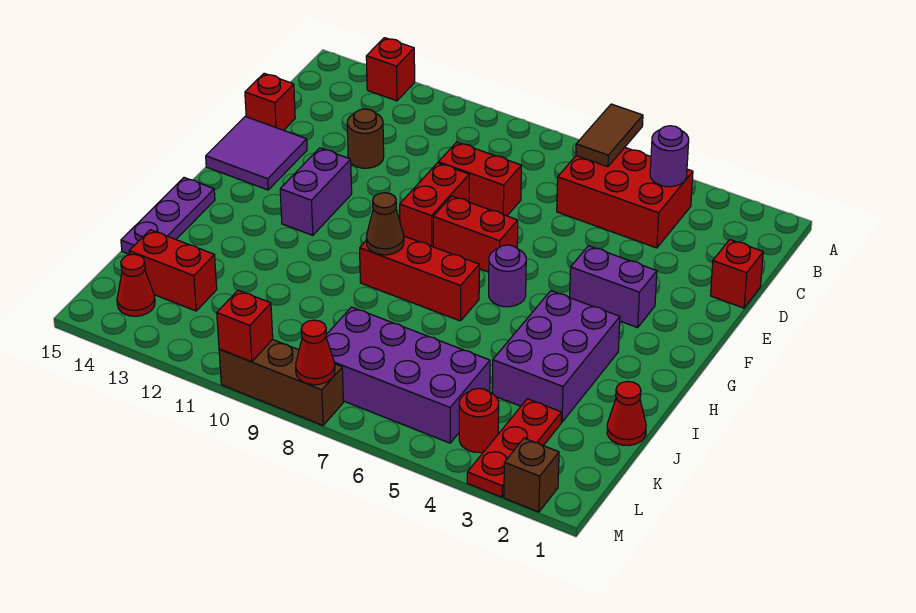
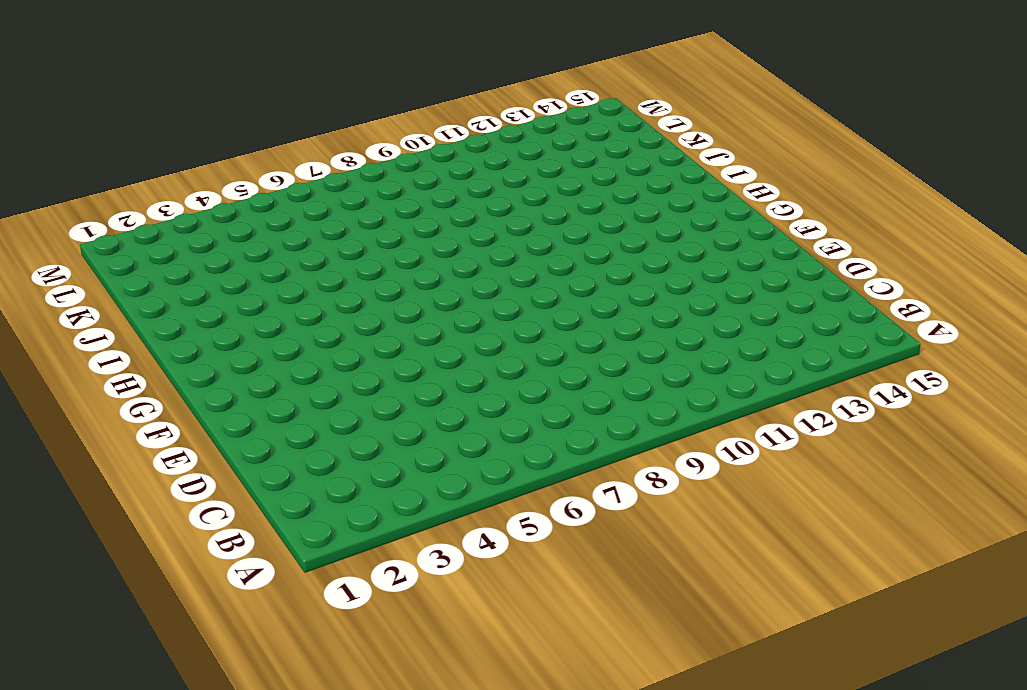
none -> red 1x1 brick [366,38,415,101]
none -> red 2x3 brick [557,148,693,248]
none -> red 1x1 brick [711,240,763,308]

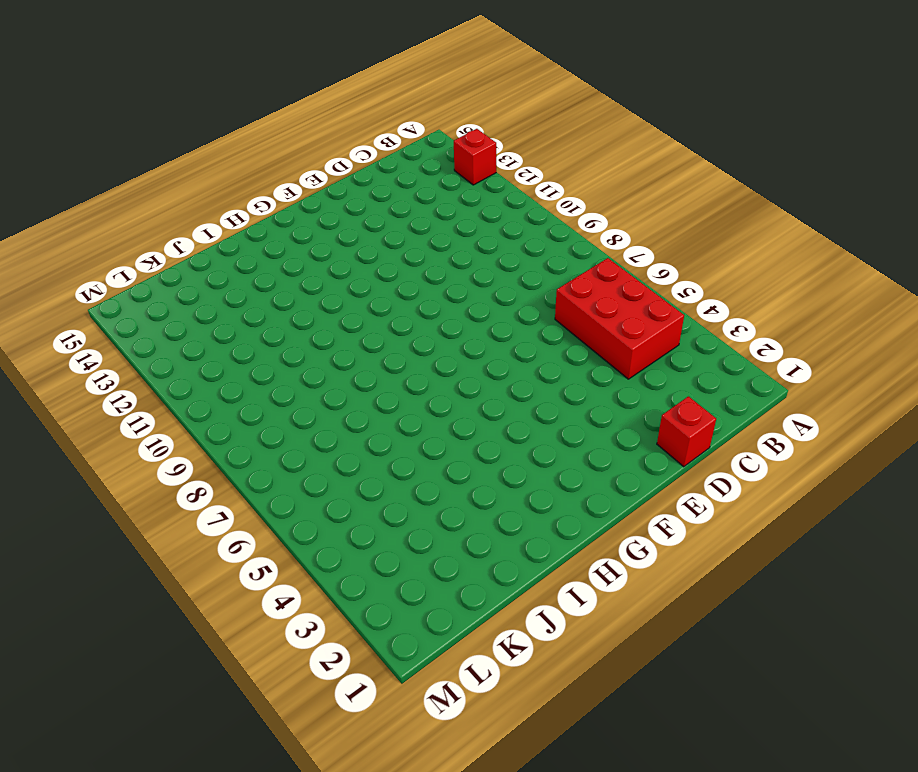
none -> red 1x2 brick [439,142,521,216]
none -> brown 1x1 round brick [347,109,384,168]
none -> red 1x1 brick [245,73,295,130]

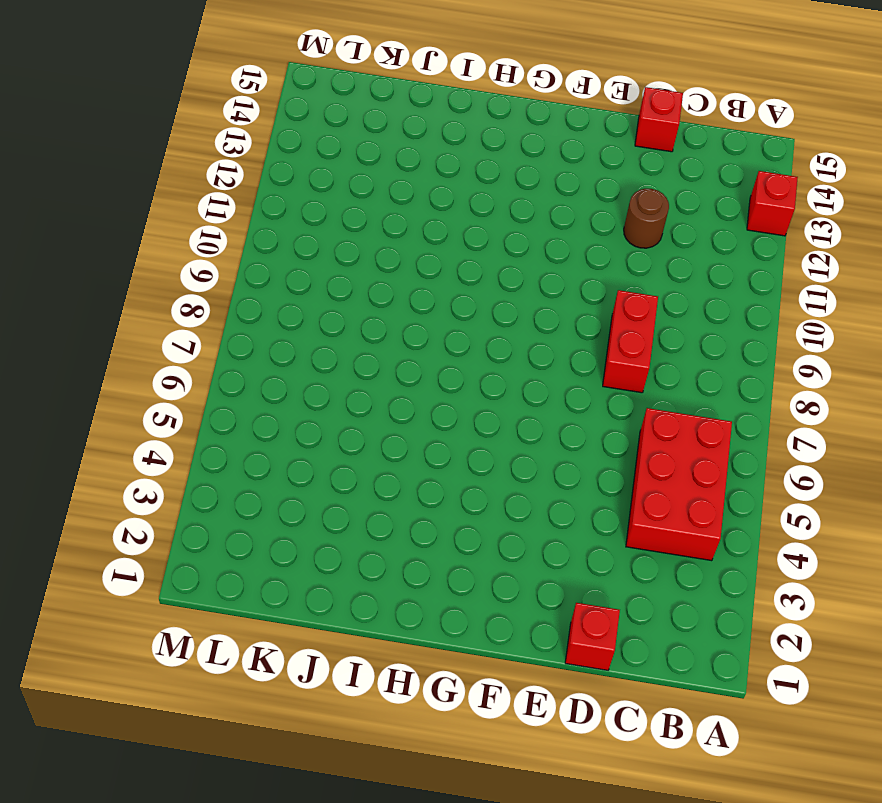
none -> red 1x2 brick [400,163,469,247]
none -> purple 2x2 tile [206,117,307,190]
none -> purple 1x2 brick [570,246,657,328]

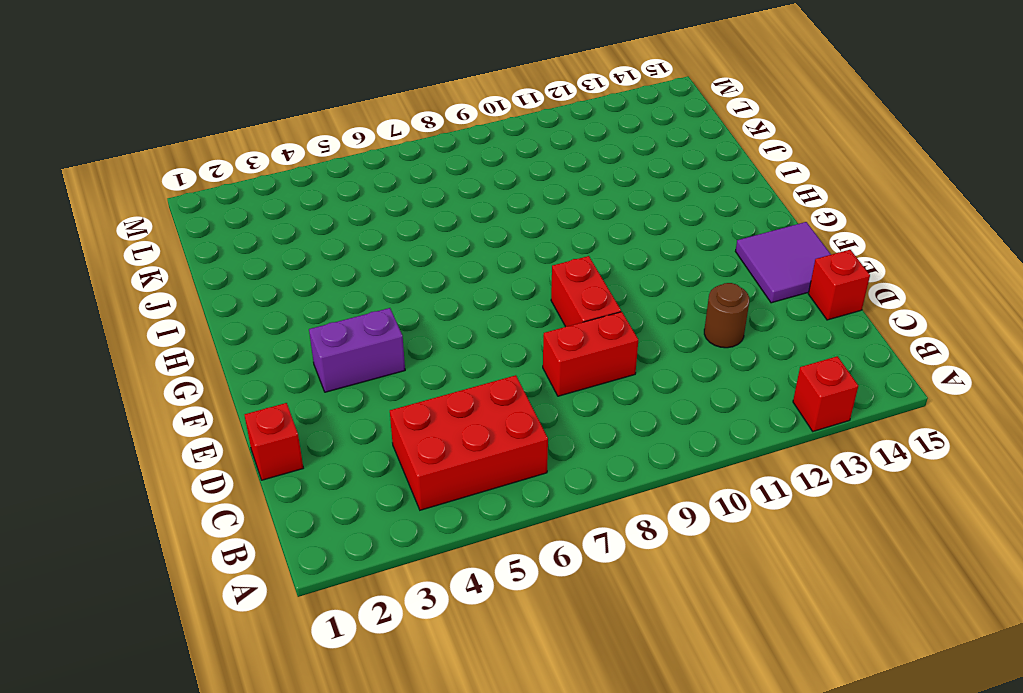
none -> red 1x2 brick [433,196,518,272]
none -> purple 1x2 brick [280,148,352,235]
none -> purple 1x1 round brick [489,245,526,307]

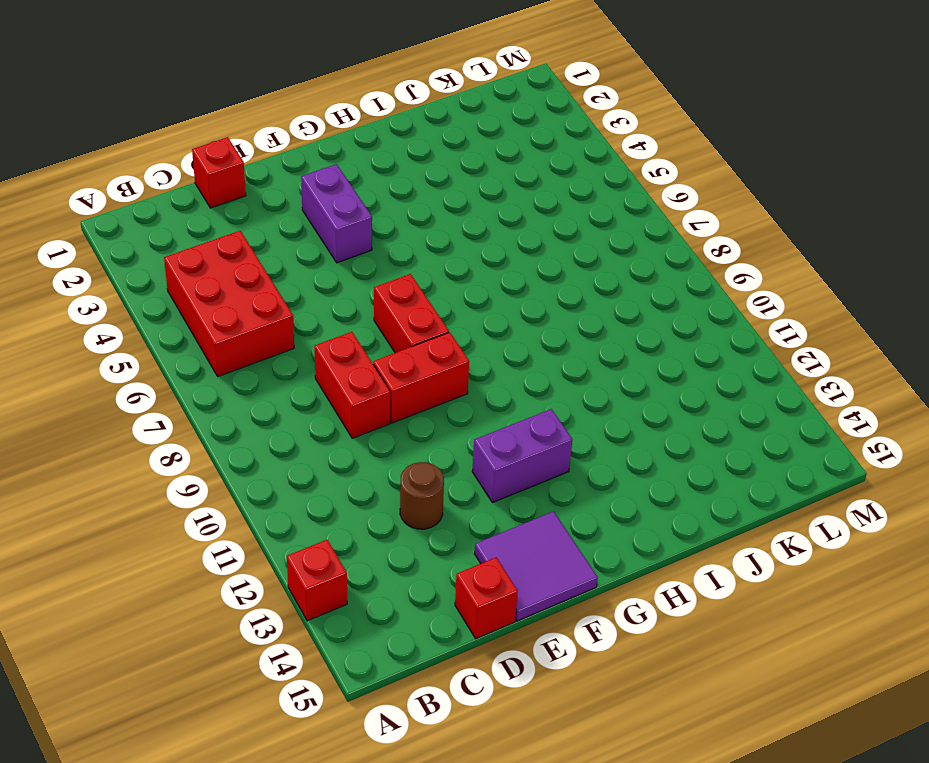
none -> purple 1x1 round brick [489,245,526,307]
none -> purple 2x3 brick [492,291,620,422]
none -> red 1x3 brick [360,236,479,321]

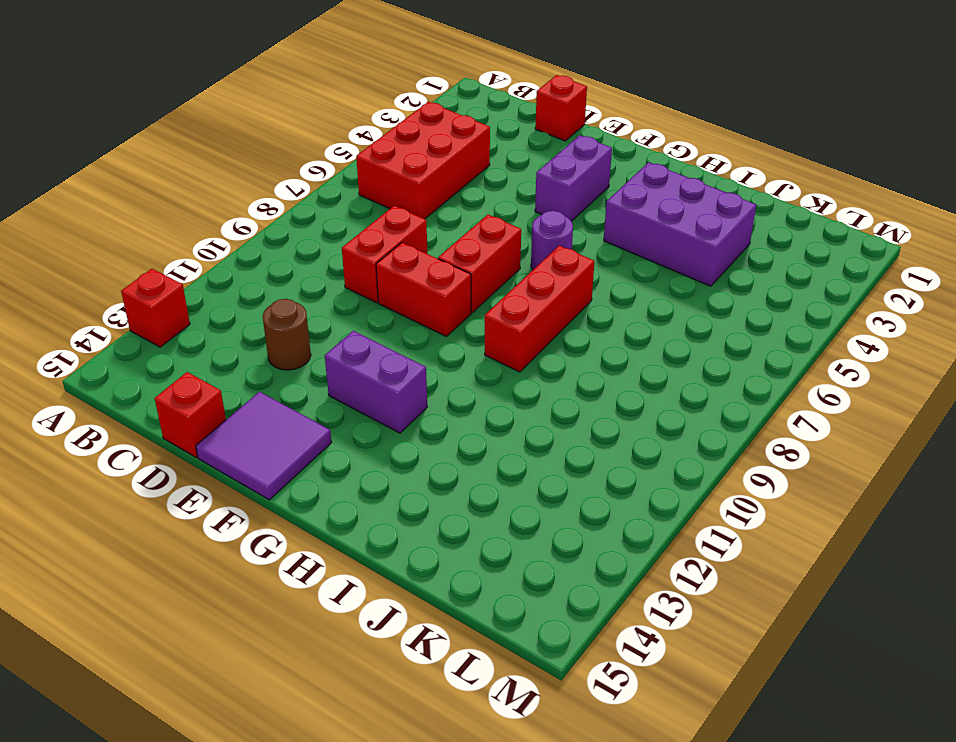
none -> purple 1x3 plate [121,178,215,254]
none -> red 1x1 cone [607,381,646,446]
none -> red 1x3 plate [467,399,561,497]

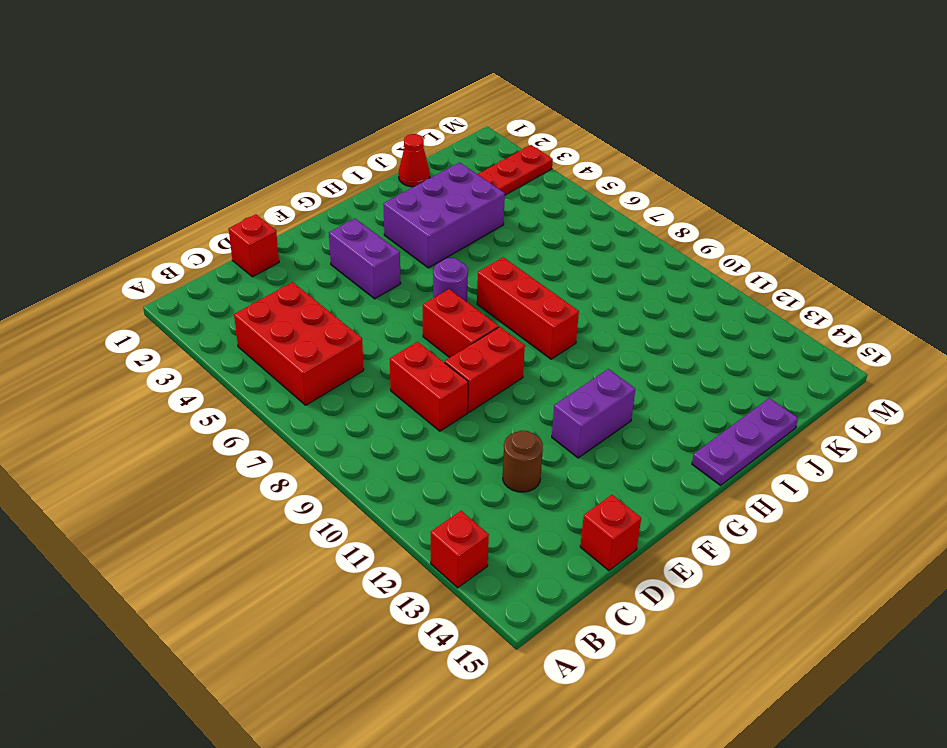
none -> purple 2x2 tile [206,117,307,190]
none -> purple 2x4 brick [326,307,490,443]
none -> red 1x2 brick [129,230,217,311]

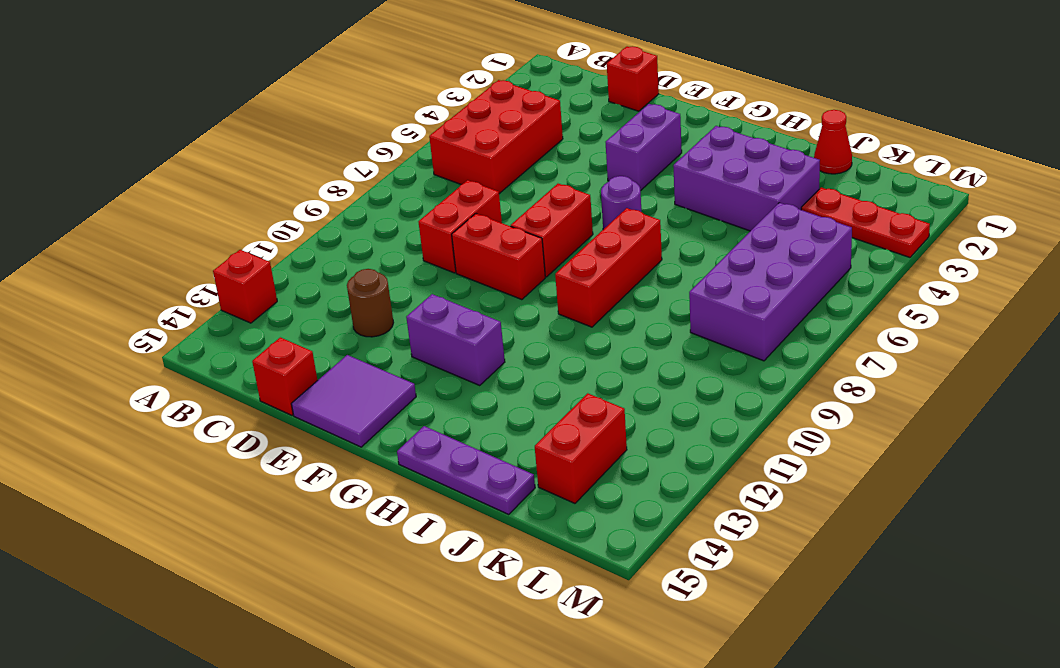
none -> red 1x1 round brick [459,388,499,453]
none -> red 1x1 cone [117,254,155,316]
none -> brown 1x1 brick [504,438,559,512]

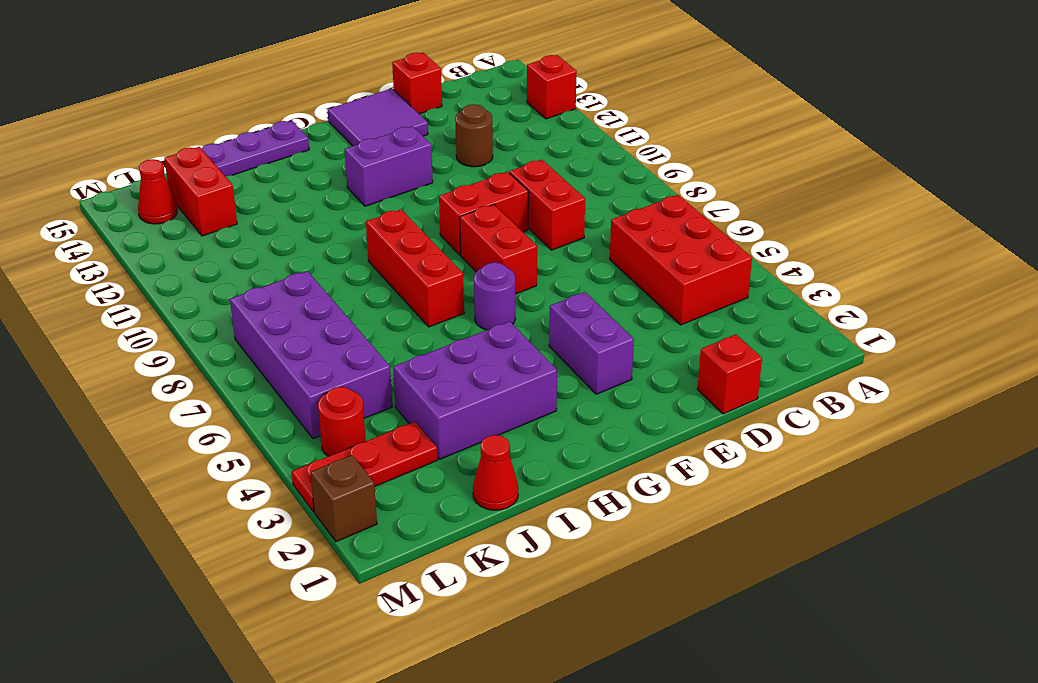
none -> brown 1x3 brick [219,340,343,425]
none -> brown 1x2 tile [576,104,643,167]
none -> purple 1x1 round brick [650,126,689,187]

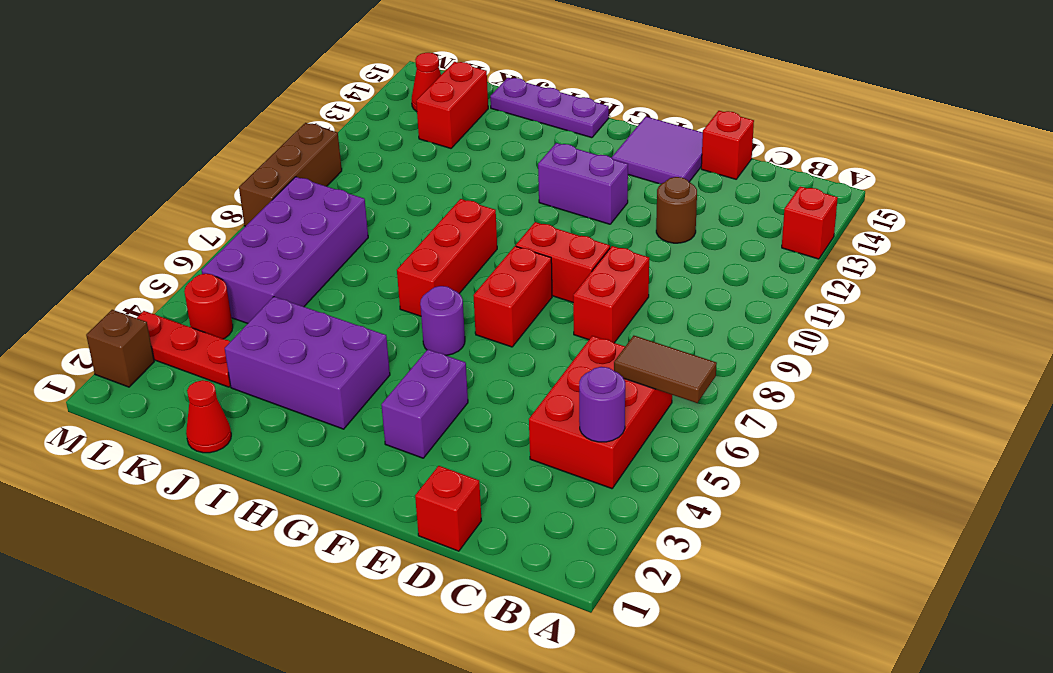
none -> brown 1x1 cone [366,193,404,255]
none -> red 1x1 cone [296,320,335,385]
none -> red 1x1 brick [217,290,273,362]

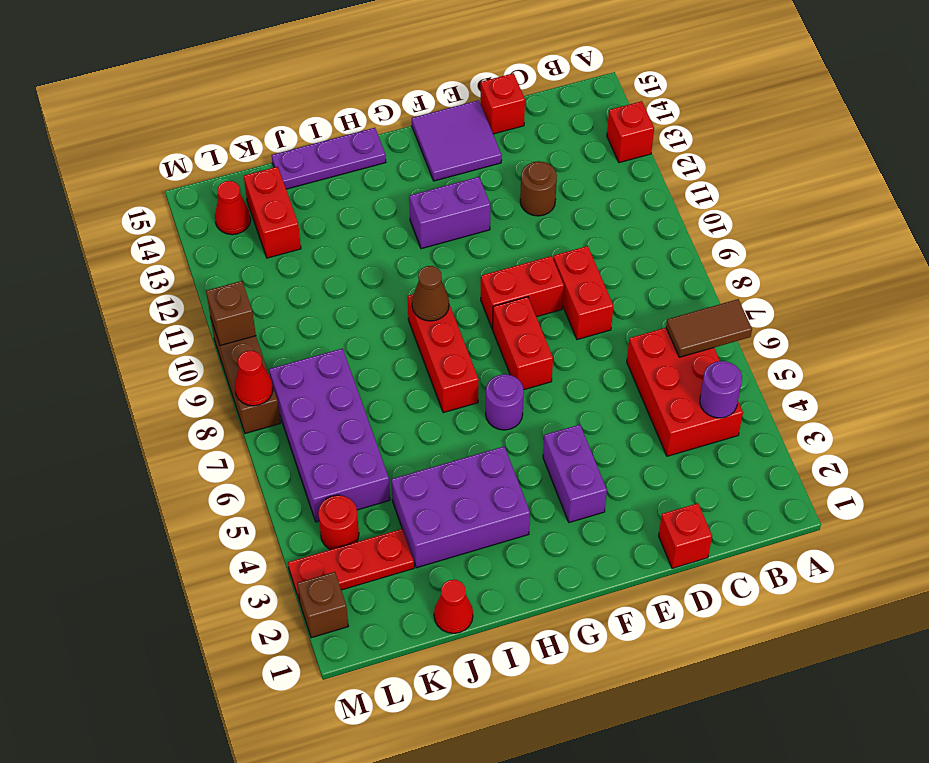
brown 1x1 brick [206,281,256,346] -> red 1x1 brick [217,290,273,362]

